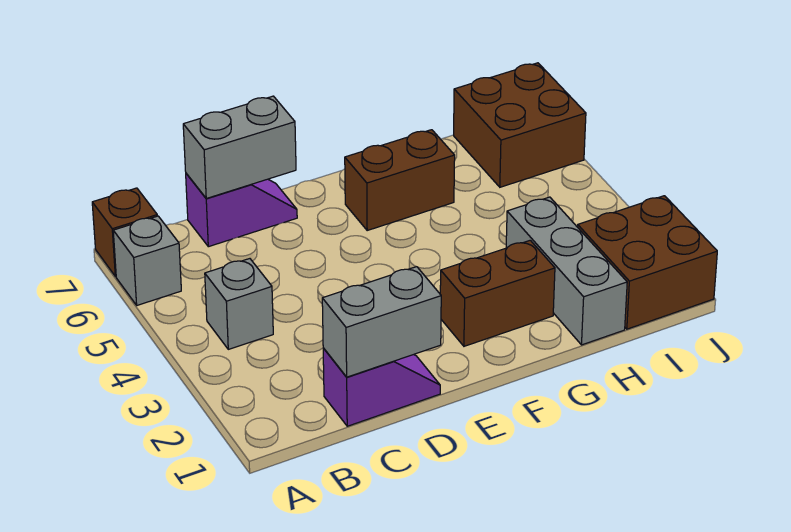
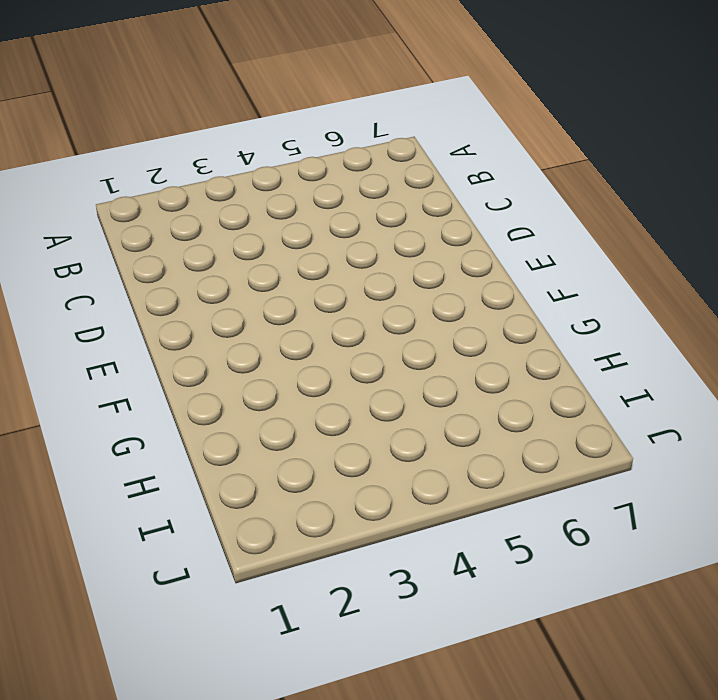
none -> grey 1x1 brick [113,216,181,305]
none -> brown 1x1 brick [92,188,157,276]
none -> grey 1x1 brick [205,259,273,349]

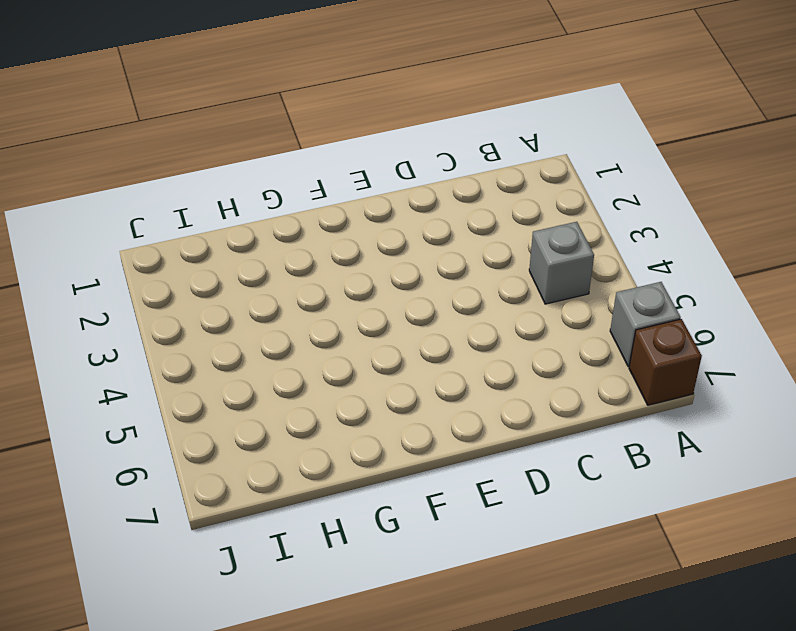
none -> purple 1x2 slope [323,348,440,426]
none -> purple 1x2 slope [186,174,297,247]
none -> brown 1x2 brick [440,240,555,346]

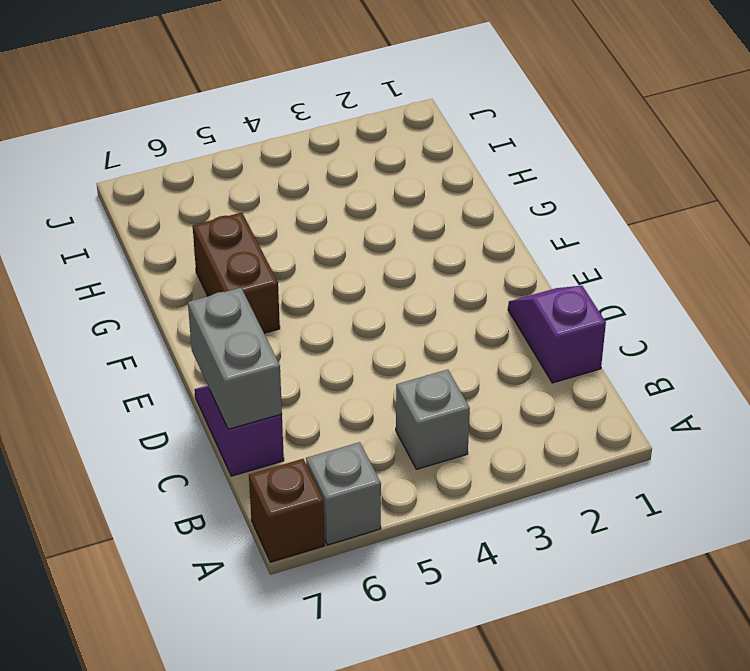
none -> brown 1x2 brick [440,240,555,346]
none -> grey 1x3 brick [506,197,627,345]
none -> brown 2x2 brick [578,196,717,329]

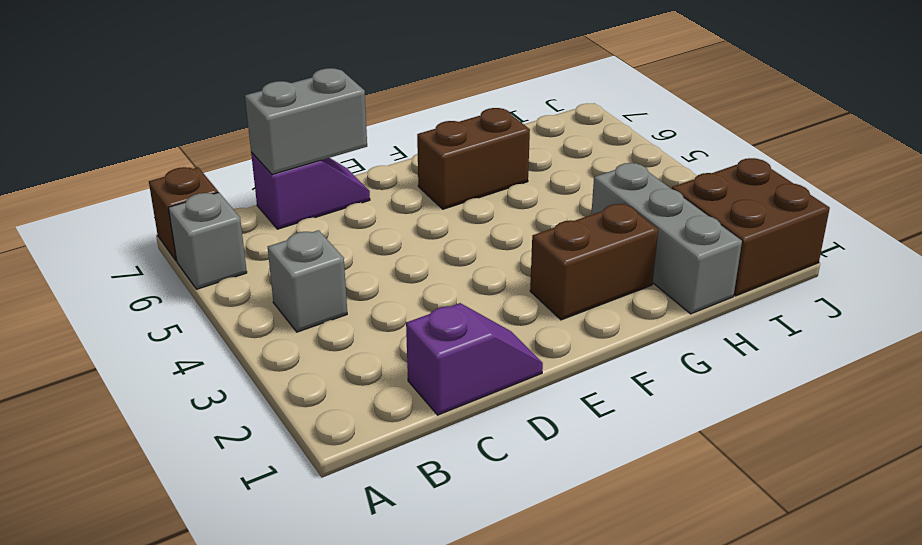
none -> brown 2x2 brick [454,63,586,187]
none -> grey 1x2 brick [322,267,441,377]

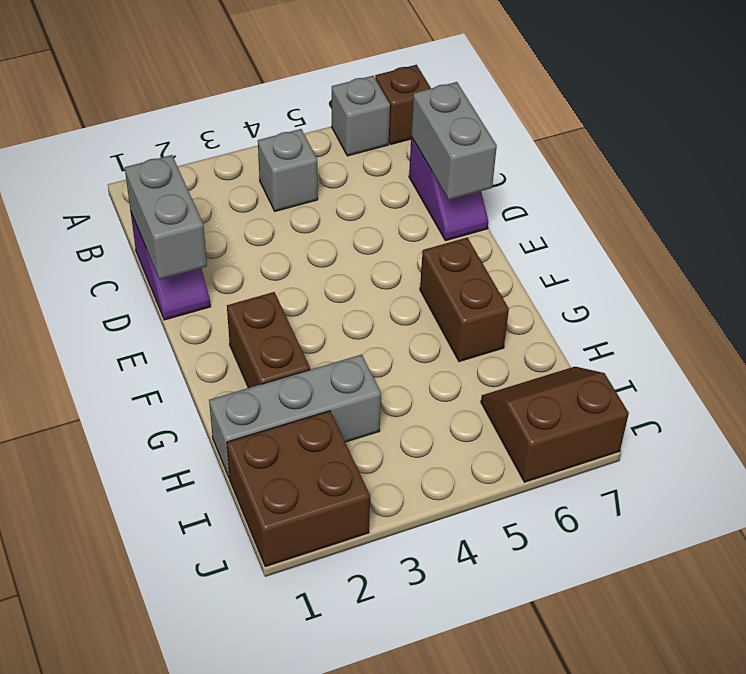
brown 2x2 slope [481,367,629,482] -> brown 2x2 brick [454,63,586,187]

